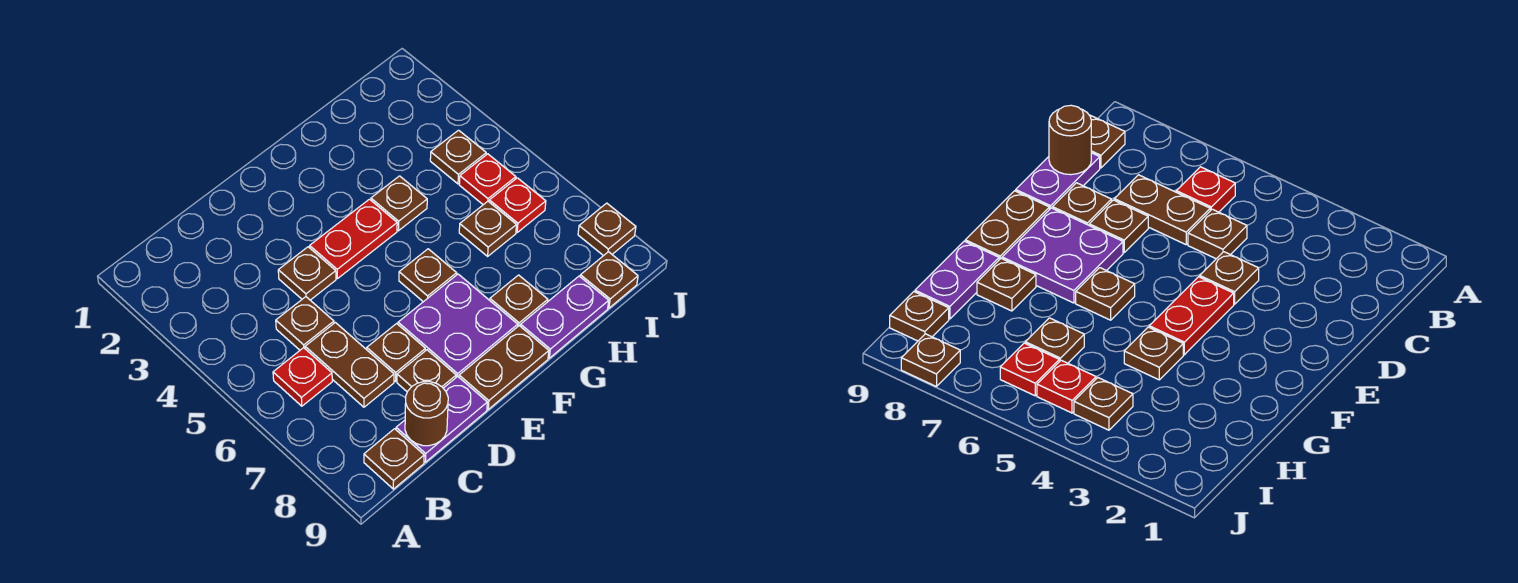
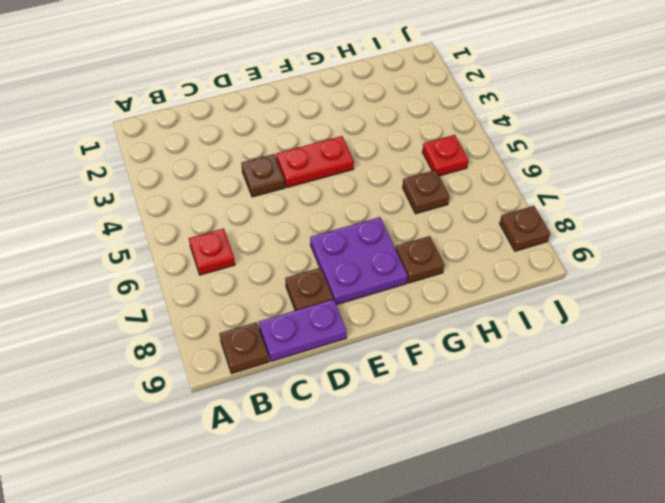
none -> brown 1x1 plate [276,297,334,350]
none -> brown 1x2 plate [305,323,394,407]
none -> brown 1x1 plate [367,324,425,381]

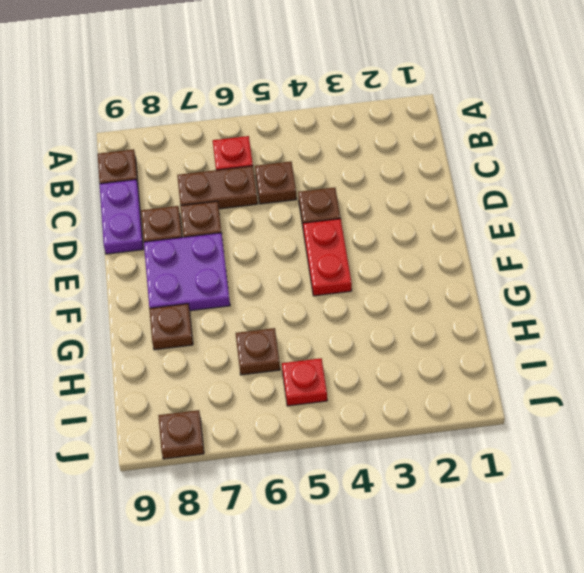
none -> brown 1x2 plate [459,326,549,409]
none -> brown 1x1 plate [399,249,457,302]
none -> brown 1x1 plate [371,176,427,231]

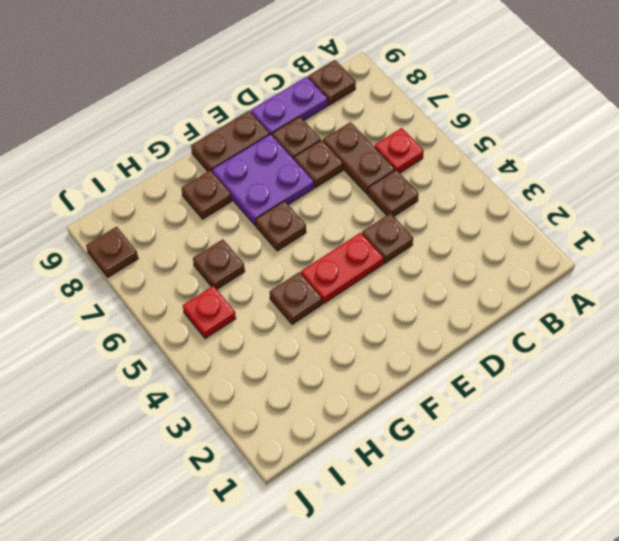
none -> purple 1x2 plate [521,276,609,358]
none -> brown 1x1 plate [430,130,486,184]
none -> red 1x1 plate [489,178,546,232]

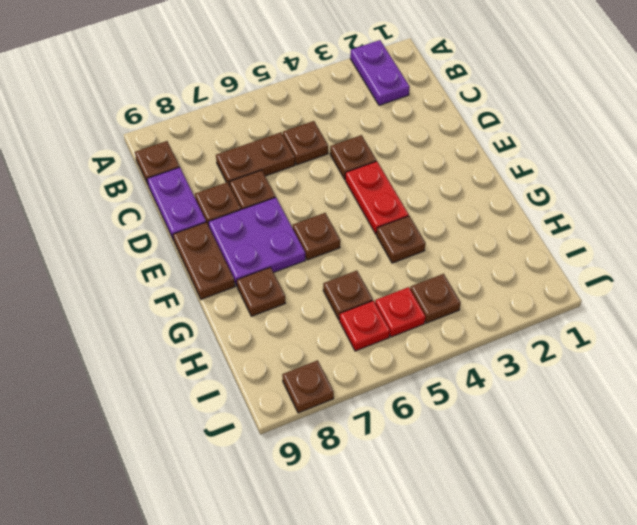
purple 1x2 plate [350,40,410,105] -> purple 1x2 plate moved to [521,276,609,358]
none -> red 1x1 plate [273,348,332,406]
none -> brown 1x1 plate [580,252,638,308]
none -> brown 1x1 round brick [405,382,448,446]

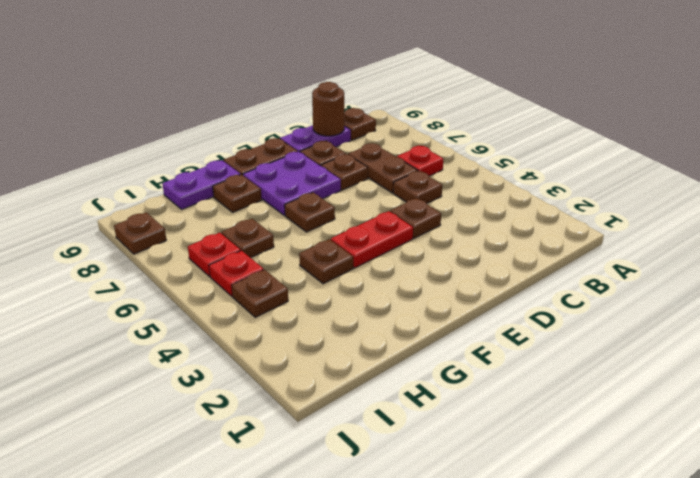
none -> brown 1x1 plate [580,252,638,308]

